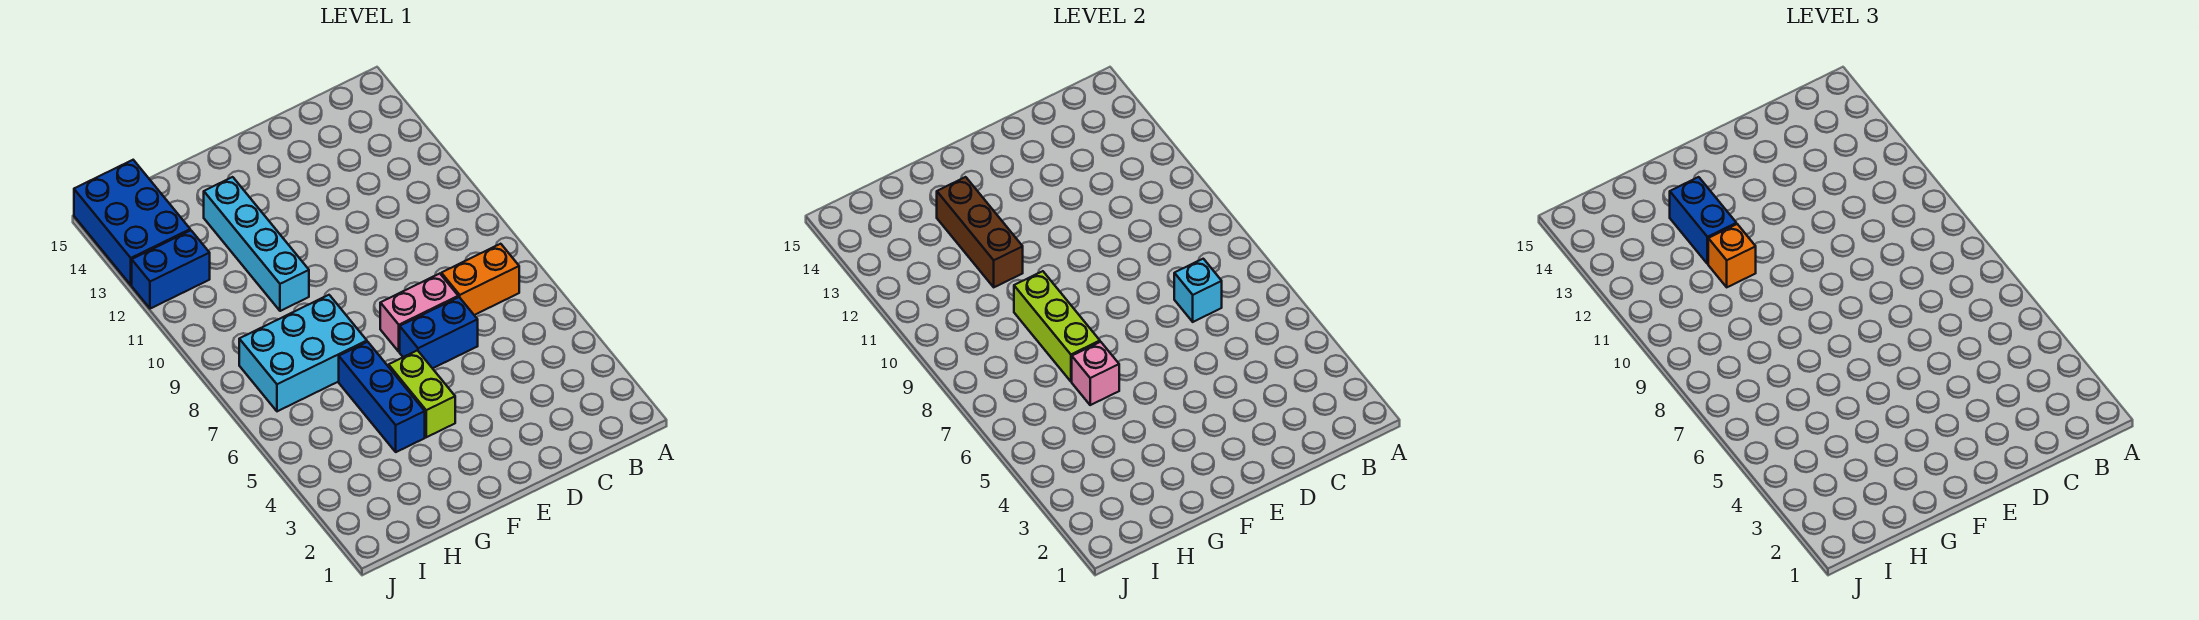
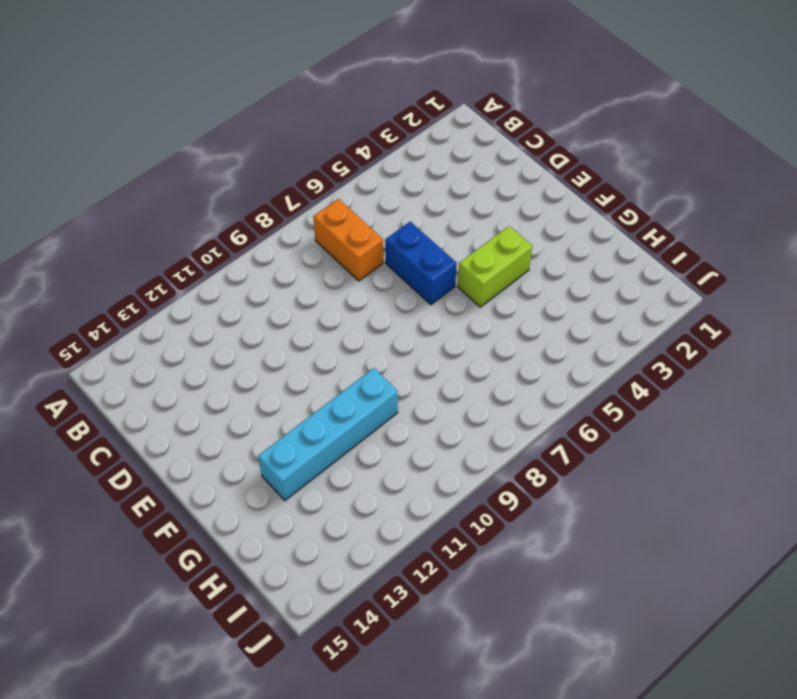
none -> pink 1x2 brick [380,274,458,352]
none -> blue 1x3 brick [339,342,425,452]
none -> cyan 2x3 brick [239,295,367,411]

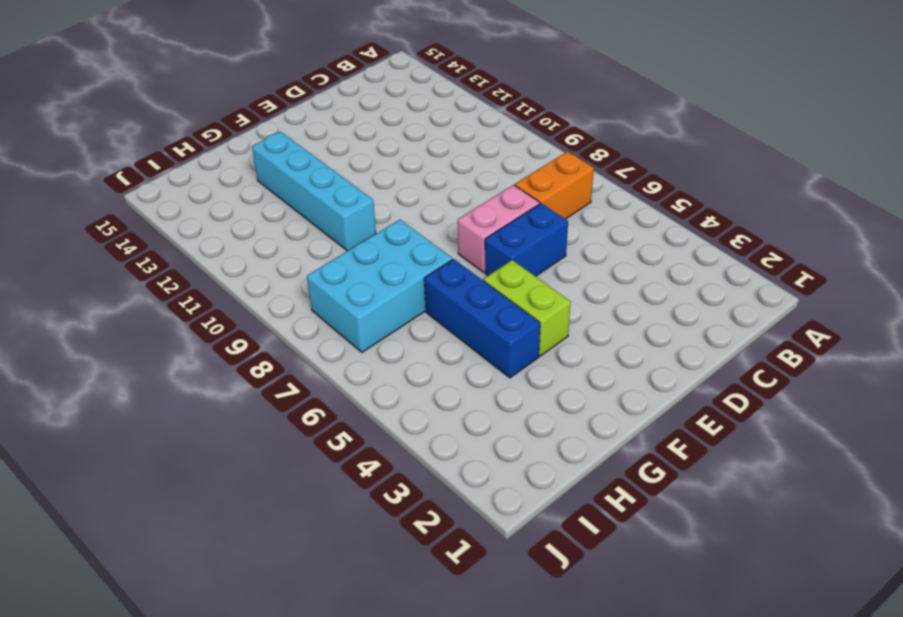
none -> blue 1x2 brick [132,230,210,309]
none -> blue 2x3 brick [74,160,190,285]
none -> cyan 1x1 brick [1174,259,1222,322]

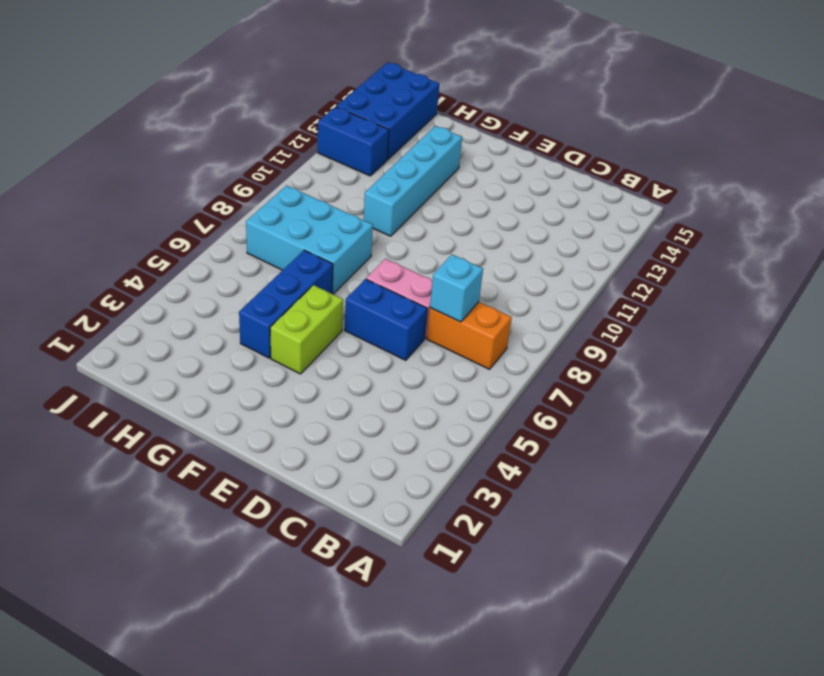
none -> pink 1x1 brick [1072,342,1119,405]
none -> lime 1x3 brick [1014,271,1100,382]
none -> brown 1x3 brick [937,177,1023,287]

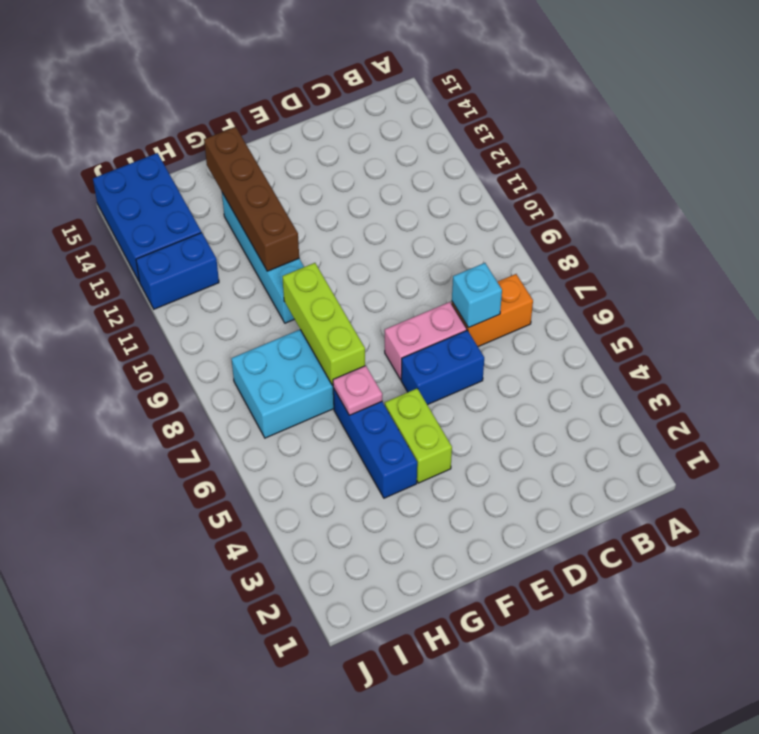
pink 1x1 plate [333,366,382,415] -> pink 1x1 brick [1072,342,1119,405]
brown 1x4 brick [204,127,299,271] -> brown 1x3 brick [937,177,1023,287]
none -> orange 1x1 brick [1708,224,1756,287]
none -> blue 1x2 brick [1670,177,1736,264]

